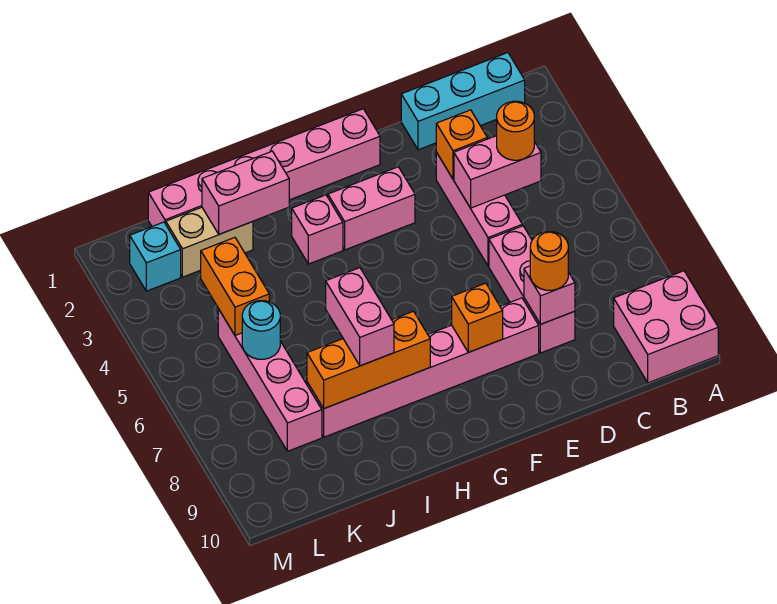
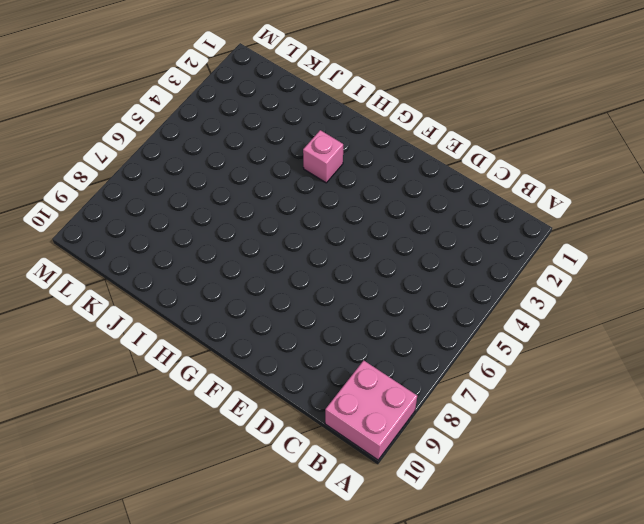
none -> cyan 1x3 brick [401,53,525,150]
none -> pink 1x3 brick [436,152,522,266]
none -> pink 1x3 brick [489,226,575,353]

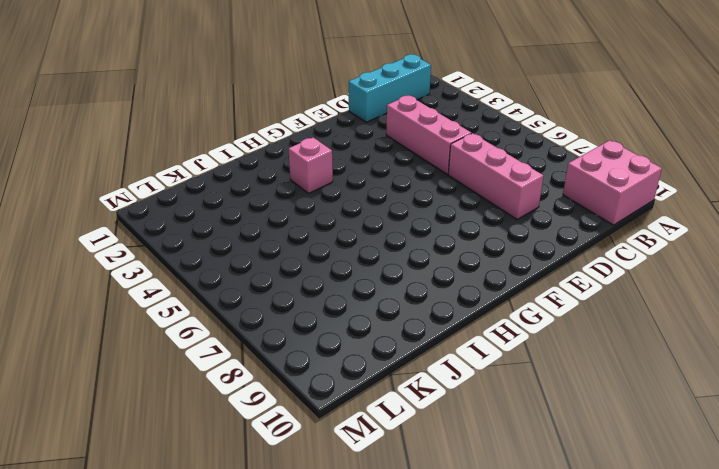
none -> pink 1x6 brick [307,298,539,437]
none -> pink 1x6 brick [148,109,380,226]
none -> pink 1x2 brick [328,167,415,250]

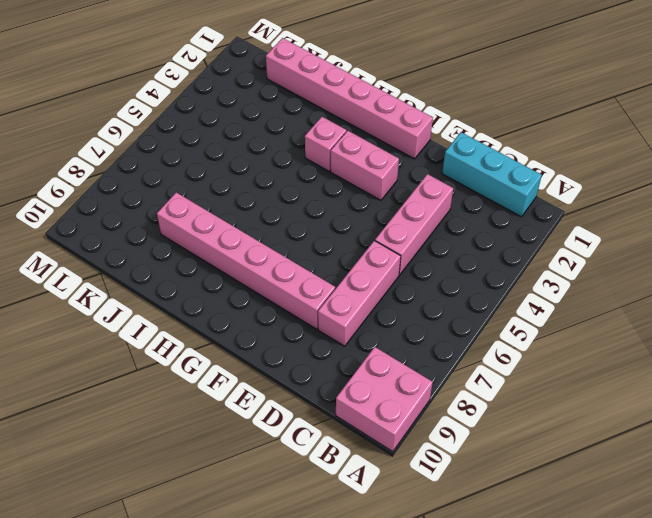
none -> tan 1x2 brick [166,207,253,277]
none -> pink 1x4 brick [218,309,322,451]
none -> cyan 1x1 brick [130,222,181,291]

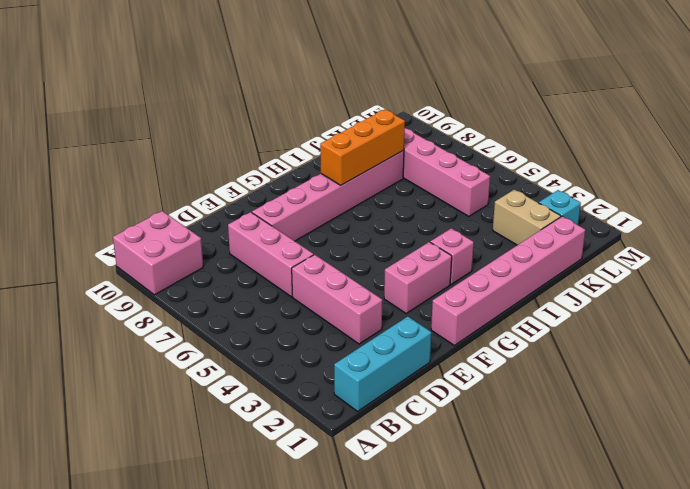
tan 1x2 brick [493,190,561,245] -> tan 1x2 brick turned to [166,207,253,277]
none -> pink 1x2 brick [454,136,541,208]
none -> orange 1x1 brick [436,110,487,179]
none -> pink 1x1 brick [524,266,575,324]

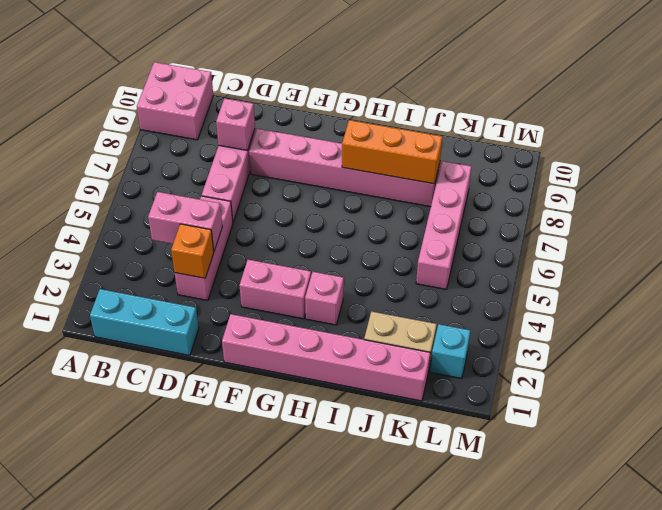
none -> orange 1x1 brick [452,283,503,352]
none -> pink 1x2 brick [202,151,289,234]
none -> orange 1x2 brick [201,238,269,335]

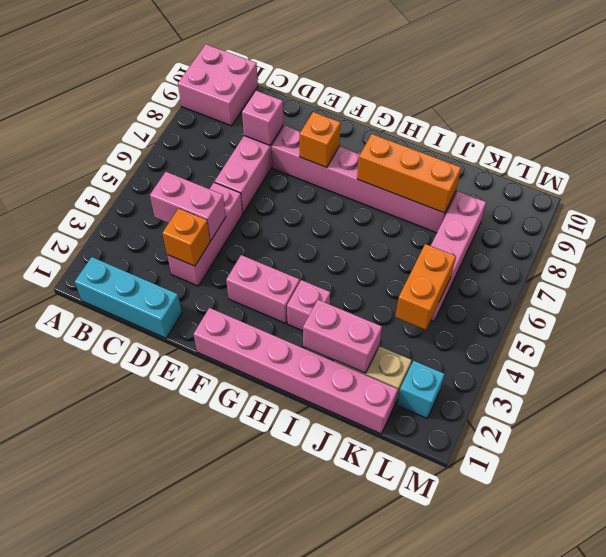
none -> cyan 1x1 round brick [242,301,280,359]
none -> orange 1x1 round brick [497,101,534,160]
none -> orange 1x1 round brick [530,232,568,290]

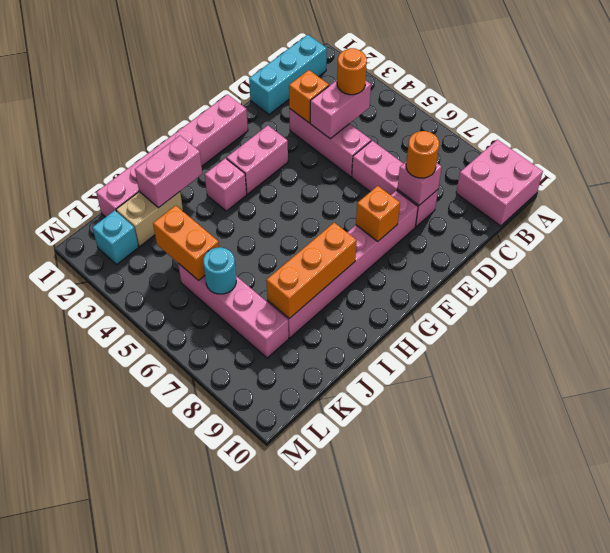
none -> pink 1x2 brick [326,268,394,366]

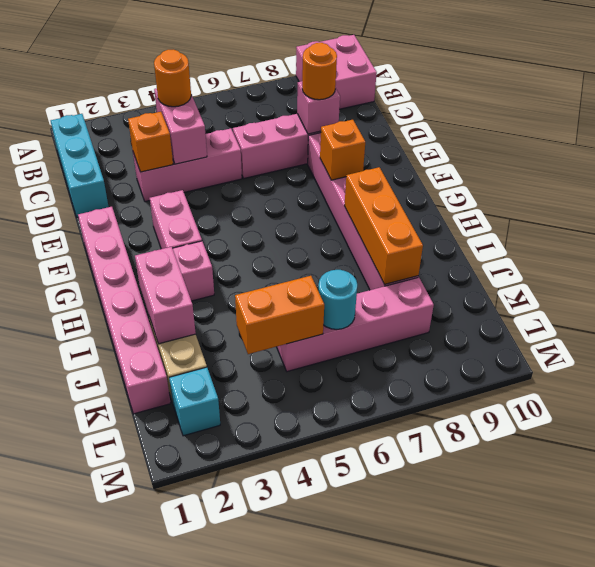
none -> pink 1x2 brick [326,268,394,366]

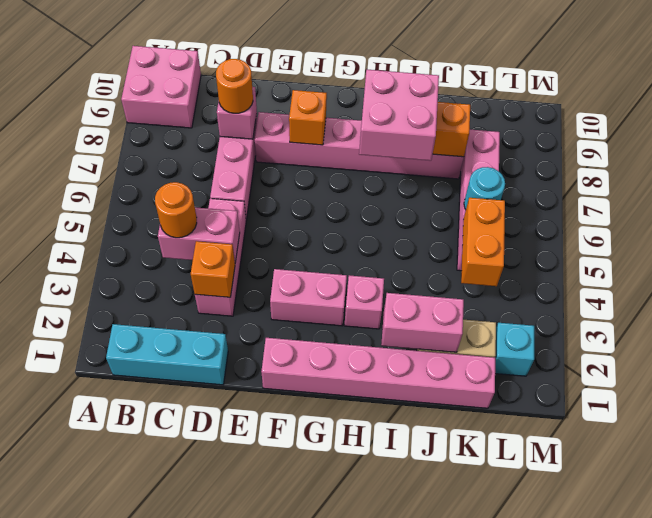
pink 2x2 brick [359,70,439,161] -> pink 1x2 brick [326,268,394,366]

